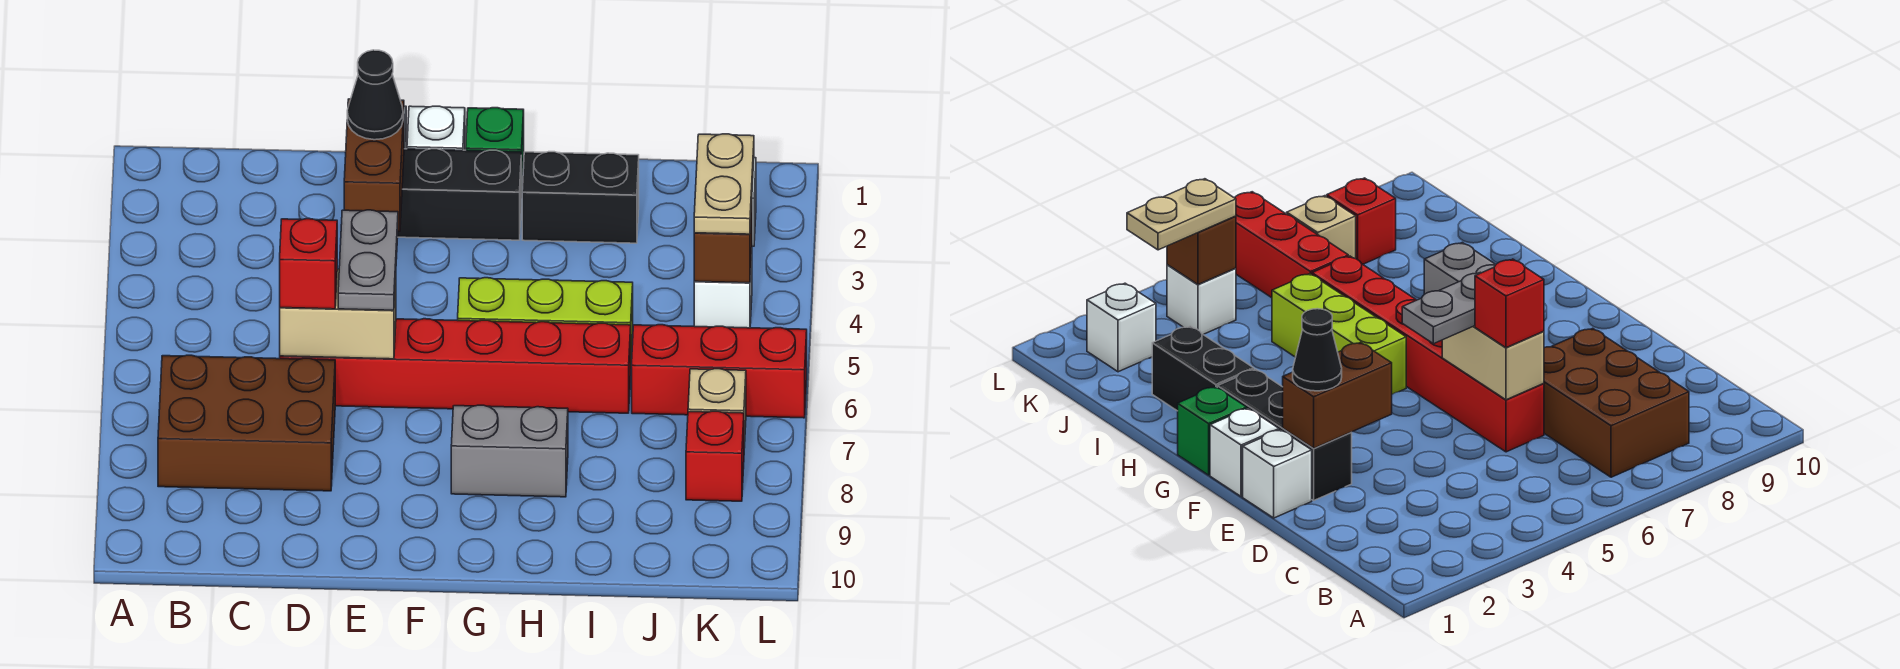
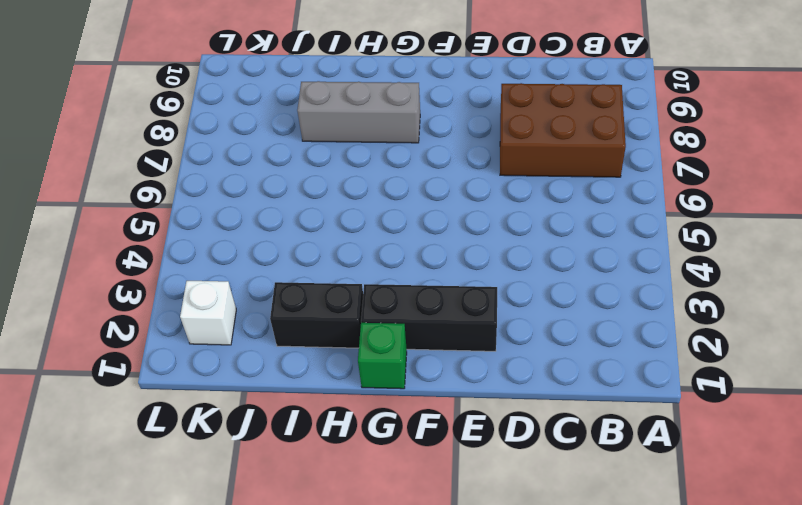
grey 1x3 brick [297,81,420,143] -> grey 1x2 brick [451,405,568,497]
none -> red 1x6 brick [280,319,631,413]
none -> white 1x1 brick [1243,430,1312,518]
none -> white 1x1 brick [407,106,465,150]

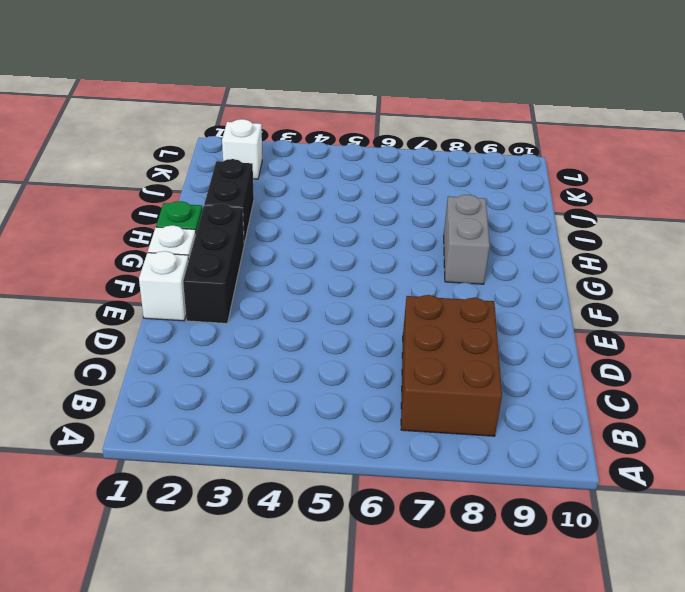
none -> red 1x6 brick [280,319,631,413]
none -> lime 1x3 brick [458,278,633,355]
none -> red 1x3 brick [632,325,807,418]

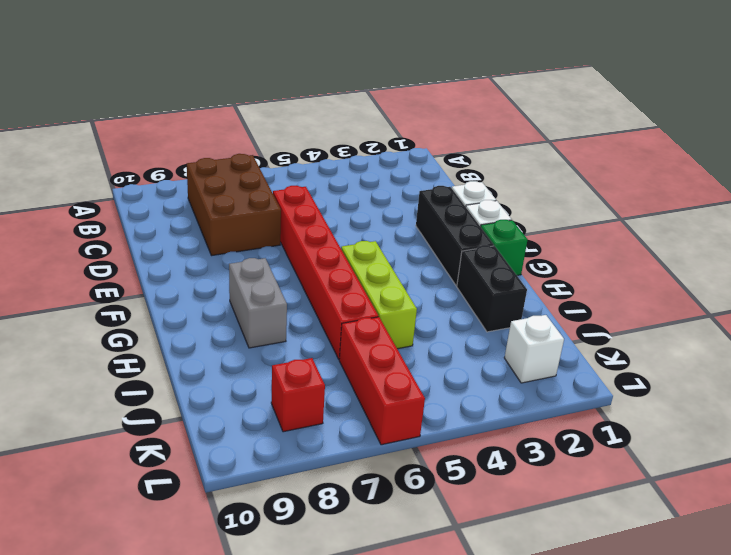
none -> white 1x1 brick [694,254,752,328]
none -> tan 1x1 brick [688,369,746,448]
none -> tan 1x2 brick [280,269,396,359]

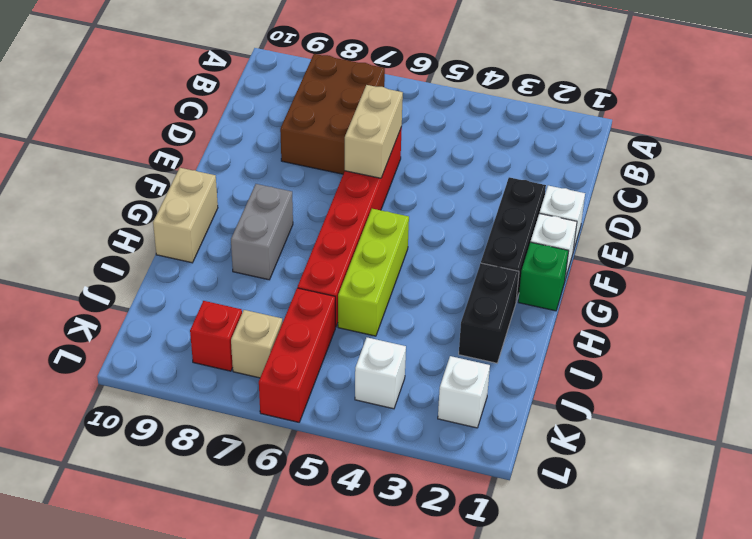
tan 1x2 brick [153,168,218,263] -> none
none -> brown 1x2 brick [344,99,404,231]
none -> brown 1x1 brick [694,206,752,283]
none -> red 1x1 brick [280,219,337,309]

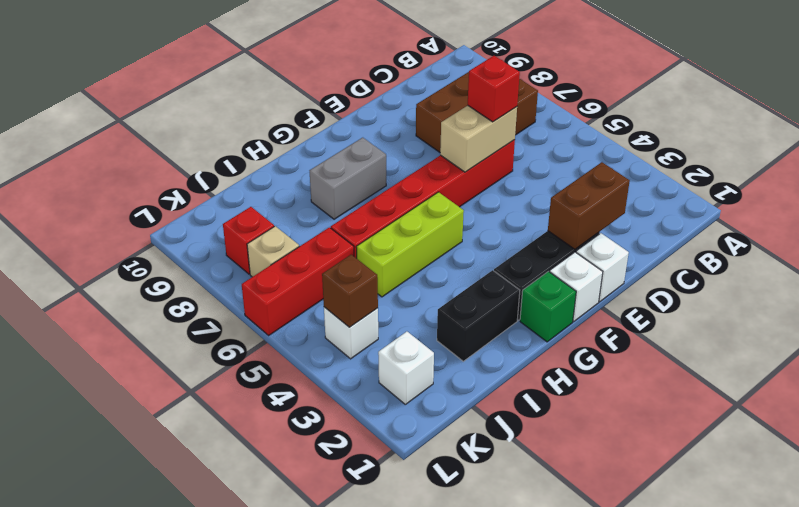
brown 1x2 brick [548,162,630,249] -> brown 1x2 brick turned to [344,99,404,231]
none -> black 1x1 cone [347,50,403,140]
none -> grey 1x2 plate [338,210,398,310]
none -> tan 1x2 plate [694,134,754,234]

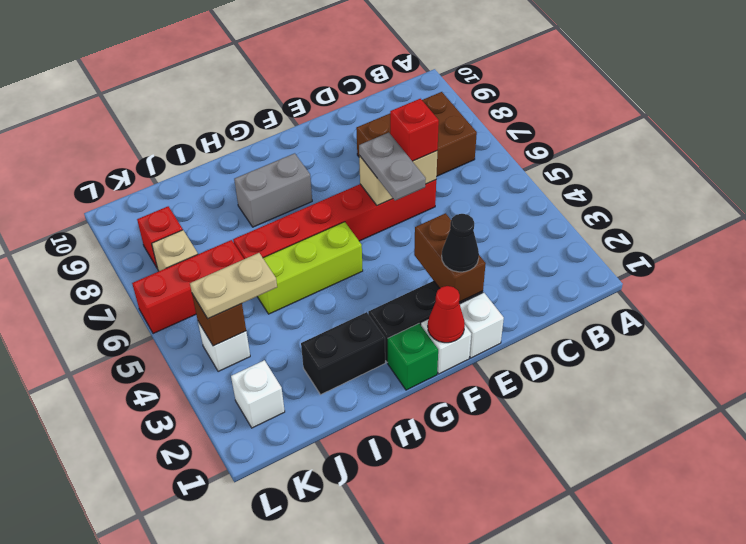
red 1x1 cone [428,286,465,343] -> none
tan 1x2 plate [190,253,277,319] -> tan 1x2 plate turned to [694,134,754,234]

